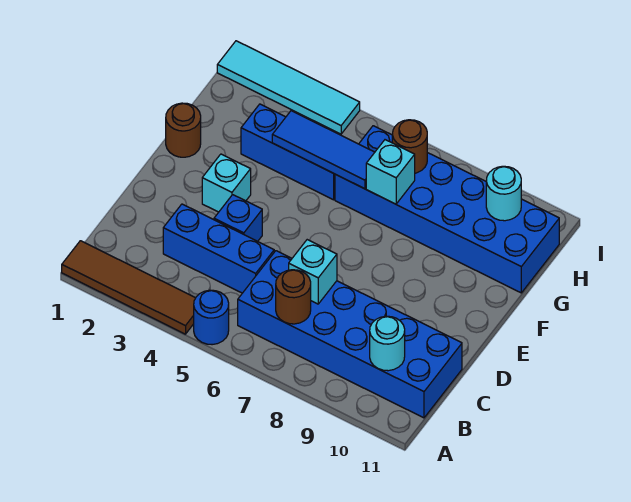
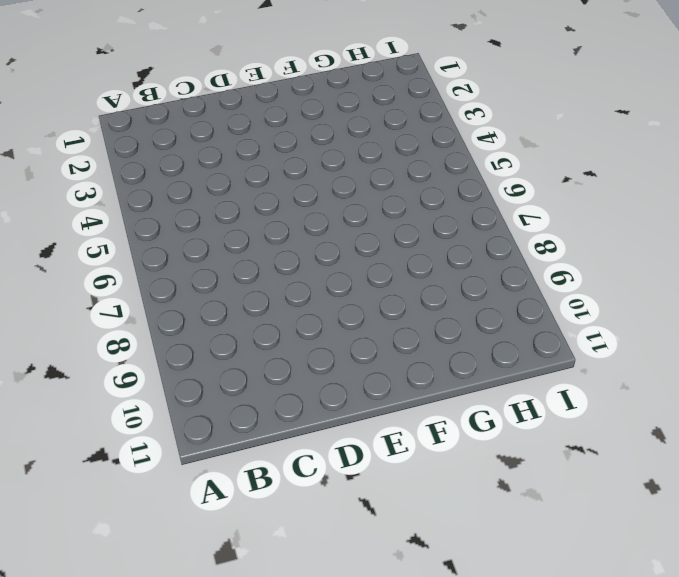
none -> brown 1x4 tile [62,241,195,334]
none -> blue 1x1 round brick [194,290,229,345]
none -> blue 2x6 brick [238,251,462,418]

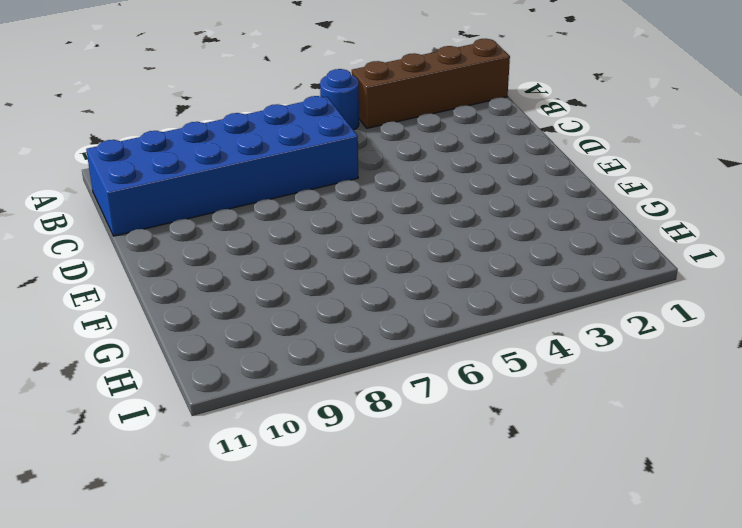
brown 1x4 brick [352,39,510,128] -> brown 1x4 tile [62,241,195,334]
none -> blue 1x3 brick [163,204,274,293]
none -> blue 1x1 brick [214,195,262,241]
none -> cyan 1x1 brick [202,154,251,212]

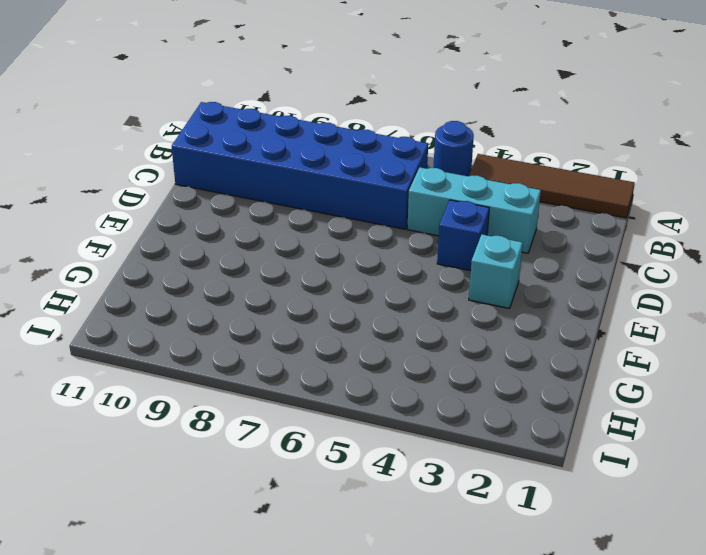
cyan 1x3 brick [407,168,541,253] -> blue 1x3 brick [163,204,274,293]
none -> brown 1x1 round brick [166,103,201,157]
none -> blue 1x3 brick [241,104,335,200]
none -> blue 2x6 brick [335,126,559,293]

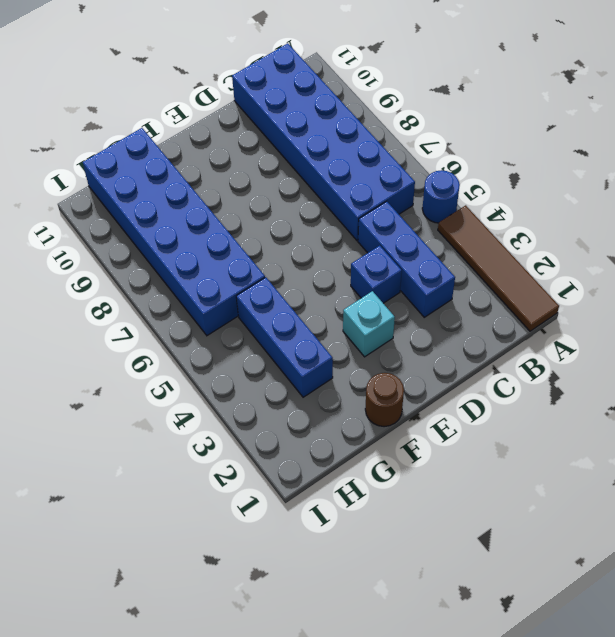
none -> cyan 1x4 tile [217,41,360,134]
none -> brown 1x1 round brick [276,270,311,324]
none -> cyan 1x1 round brick [370,316,405,371]

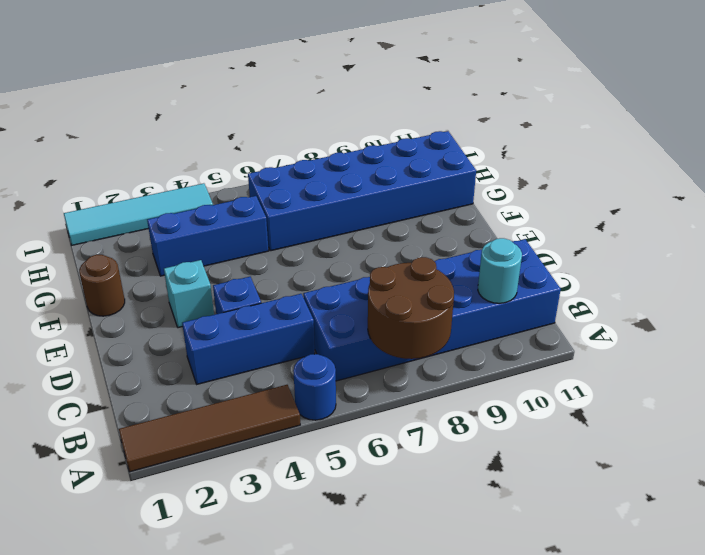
brown 2x2 round brick [368,257,454,359] -> brown 1x1 round brick [276,270,311,324]
none -> cyan 1x1 brick [289,240,337,304]
none -> blue 1x3 tile [272,111,375,189]
none -> cyan 1x1 brick [366,140,415,204]

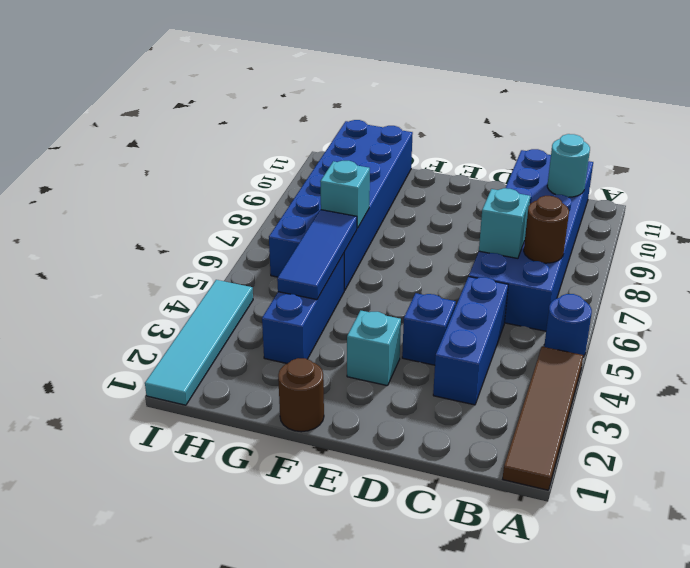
none -> brown 1x1 round brick [392,120,427,173]
none -> cyan 1x1 round brick [486,166,521,221]

